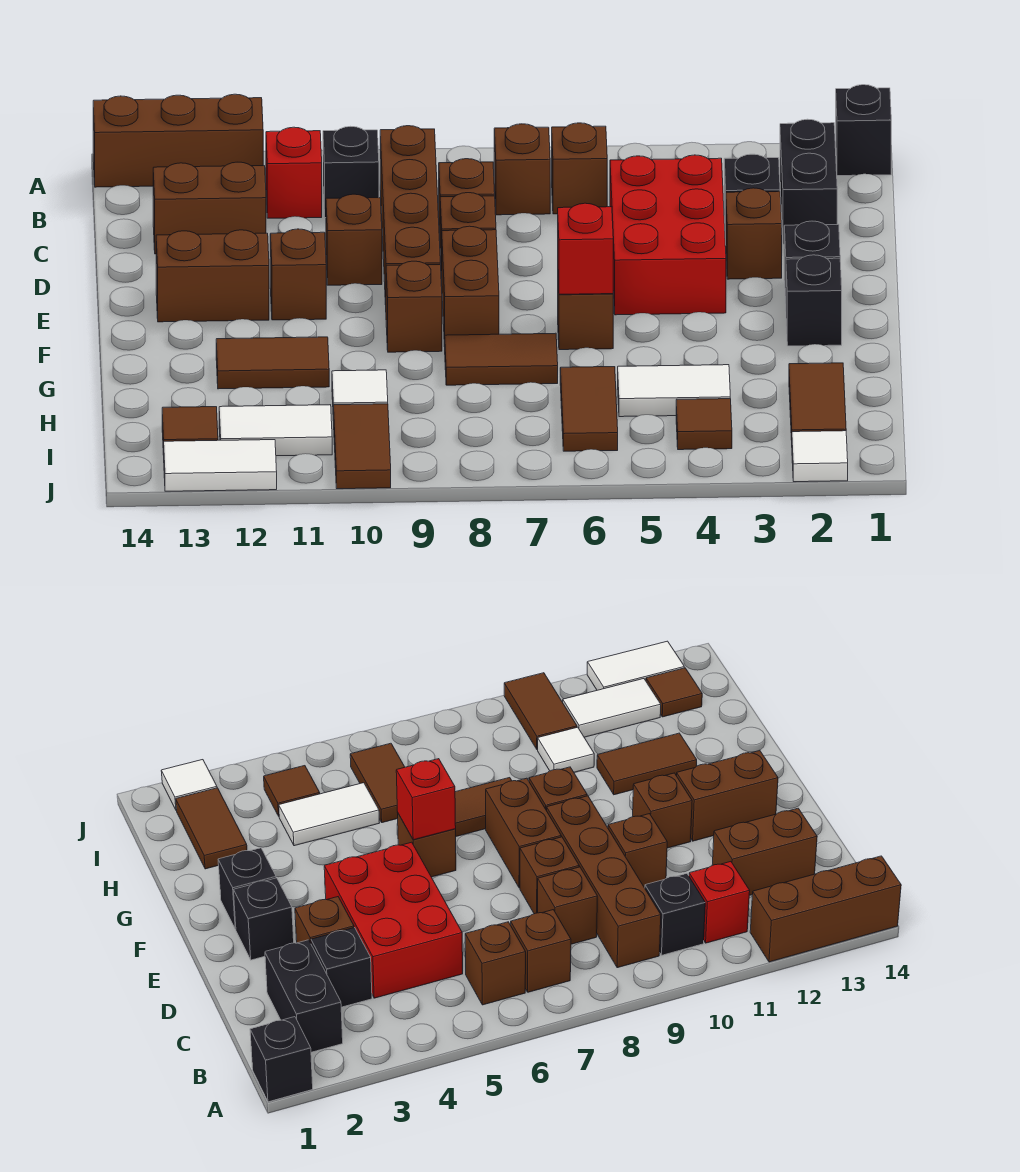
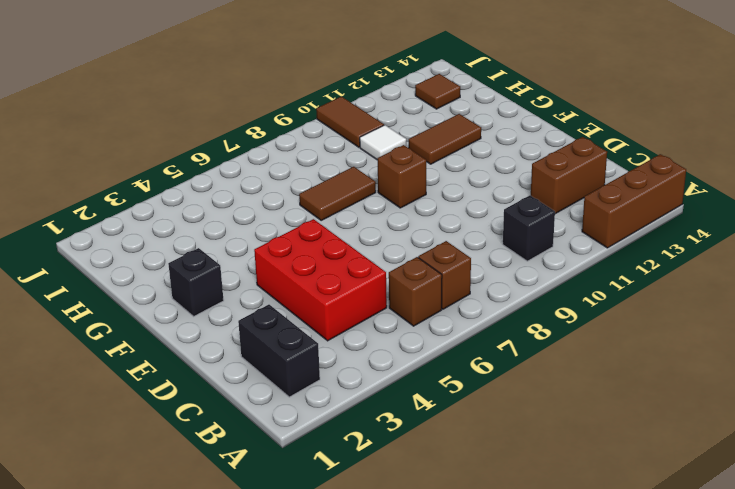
none -> black 1x1 brick [835,85,891,176]
none -> brown 1x4 brick [380,126,440,305]
none -> red 1x1 brick [266,127,322,218]
none -> black 1x1 brick [724,154,780,238]

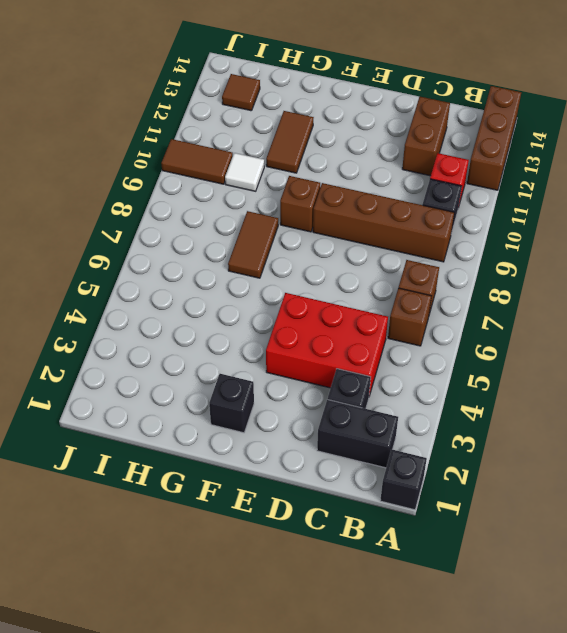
none -> brown 1x1 brick [439,159,495,233]
none -> brown 1x1 brick [726,188,782,279]
none -> brown 1x1 brick [440,193,496,278]
none -> brown 1x1 brick [326,194,382,285]

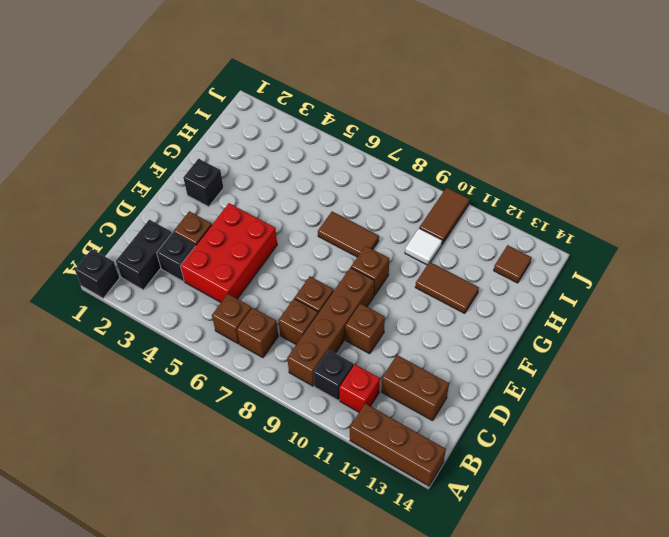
none -> black 1x1 brick [784,221,840,304]
none -> brown 1x2 brick [442,226,499,347]
none -> brown 1x1 brick [270,229,326,320]
none -> brown 1x2 brick [156,230,269,322]

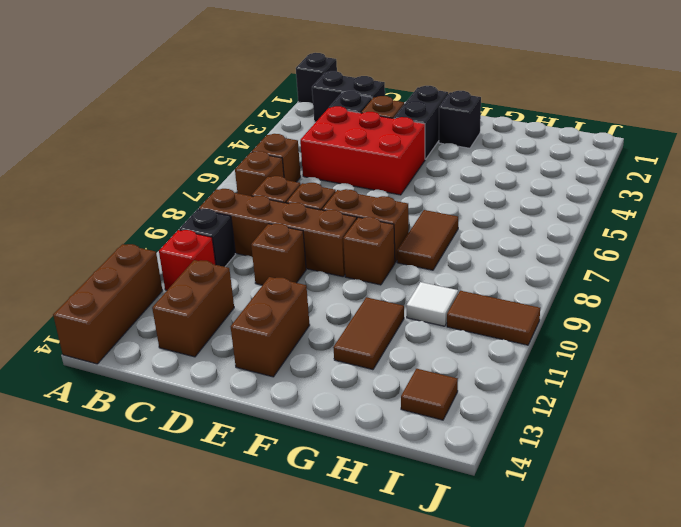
black 1x2 brick [394,86,448,159] -> black 1x1 brick [784,221,840,304]
none -> brown 1x1 brick [270,229,326,320]
none -> brown 1x1 brick [558,285,613,350]
none -> brown 1x2 tile [789,363,846,440]
none -> white 1x2 tile [618,365,730,417]

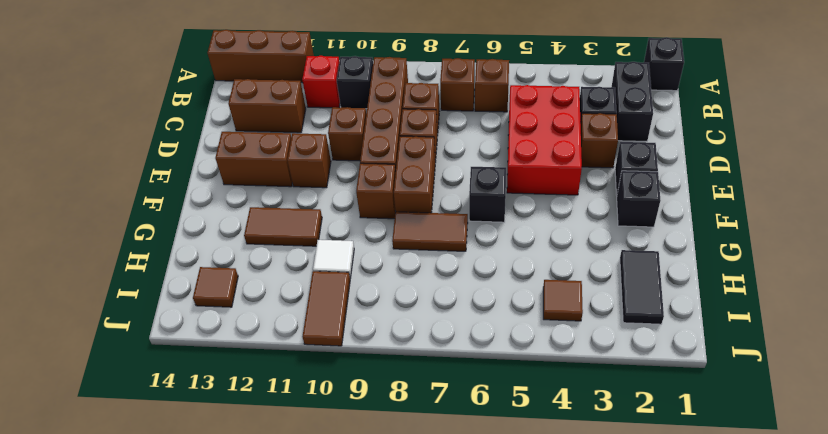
black 1x1 brick [469,167,506,222] -> brown 1x1 brick [558,285,613,350]
black 1x2 tile [620,250,664,324] -> brown 1x2 tile [789,363,846,440]
none -> white 1x2 tile [618,365,730,417]
none -> brown 1x2 tile [560,367,618,451]
none -> white 1x2 tile [219,405,332,456]
none -> white 1x1 tile [792,431,848,482]

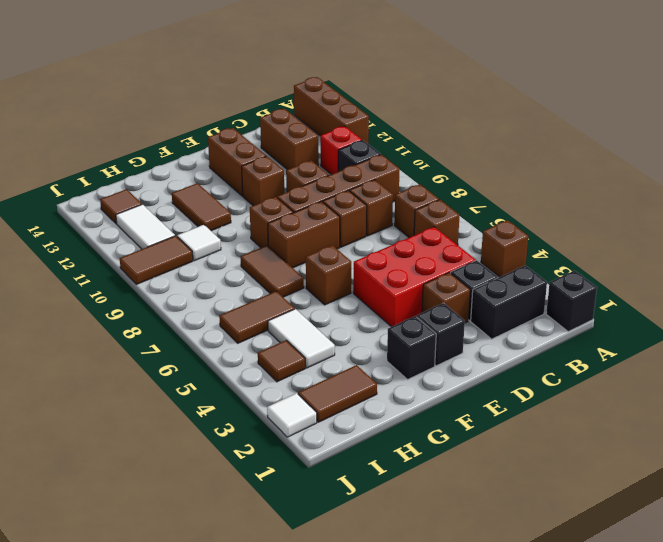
brown 1x1 brick [481,220,528,277] -> none
none -> white 1x2 tile [164,440,277,491]
none -> red 1x1 brick [558,203,613,294]

